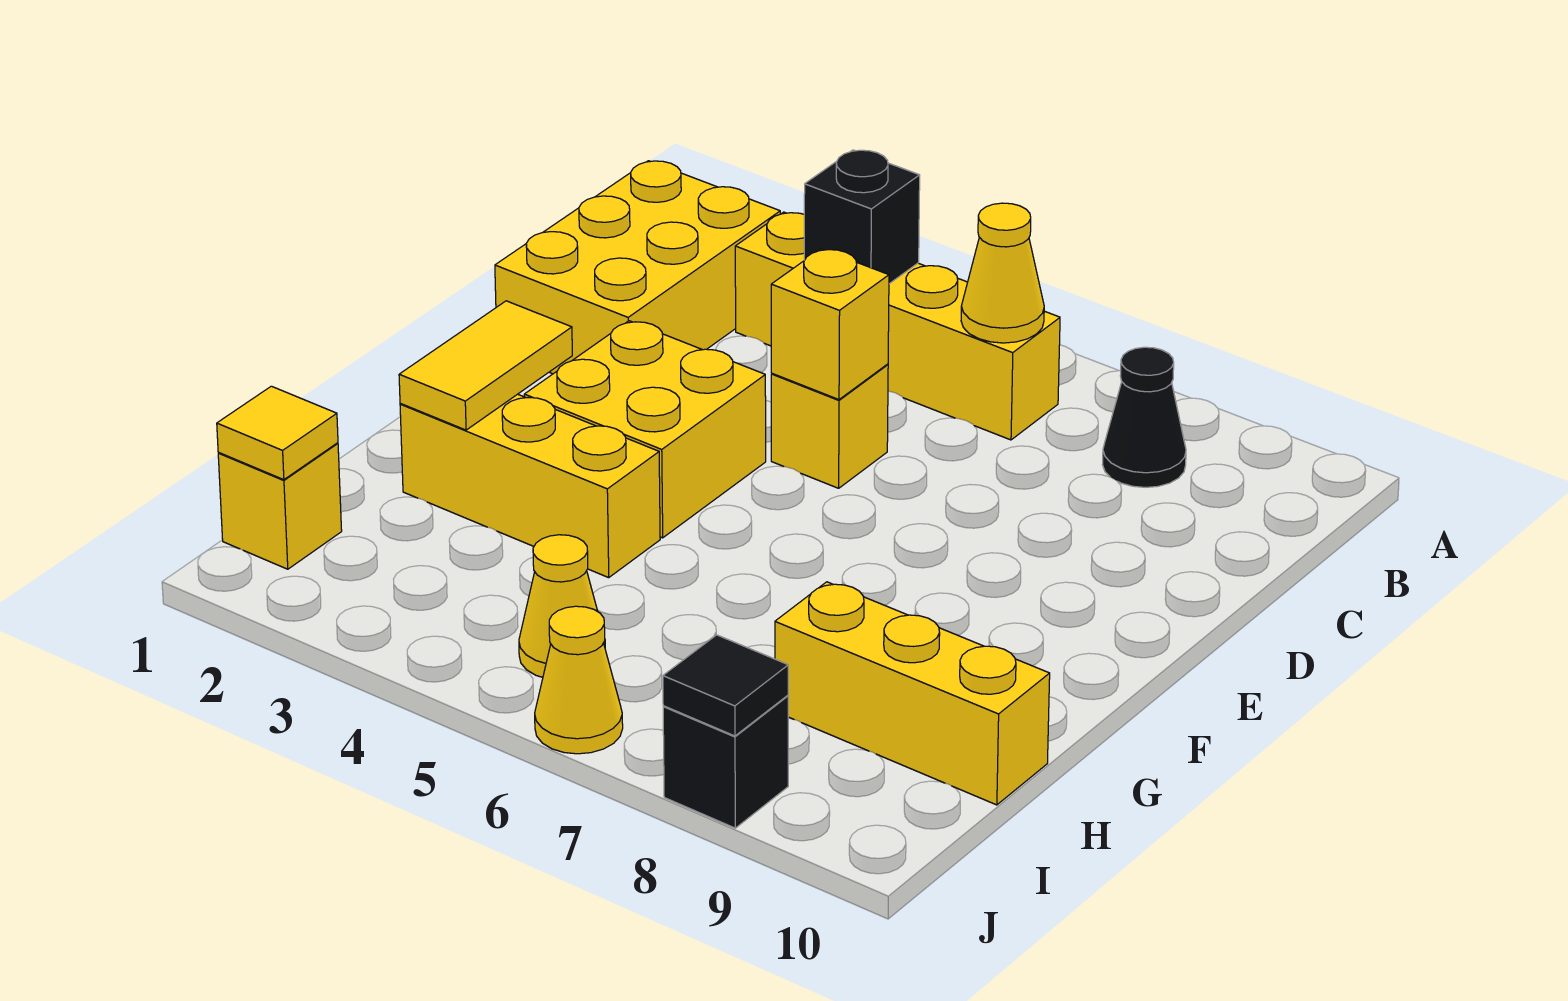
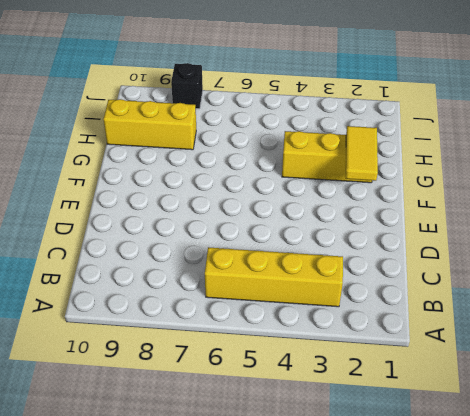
none -> yellow 2x3 brick [495,161,780,374]
none -> black 1x1 cone [1103,347,1186,487]
none -> yellow 1x1 brick [771,364,888,488]

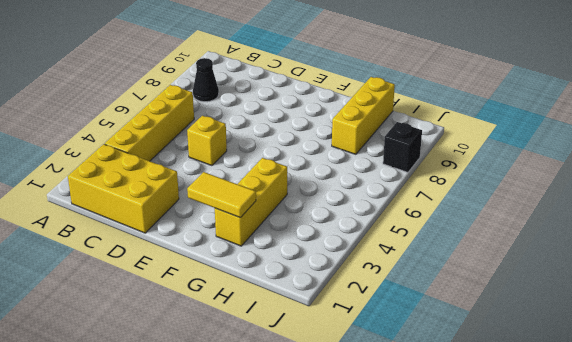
none -> yellow 2x2 brick [524,321,766,538]
none -> yellow 1x1 brick [218,443,342,569]
none -> yellow 1x1 cone [519,535,605,677]

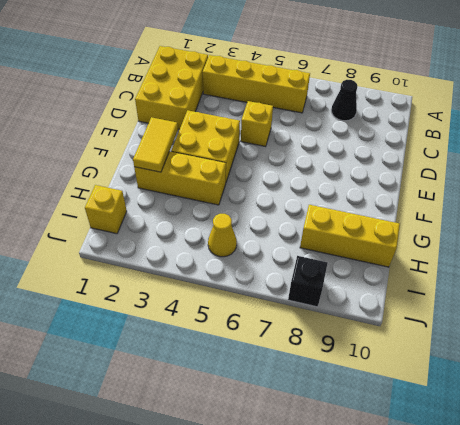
none -> yellow 1x1 cone [535,606,623,754]
none -> black 1x1 brick [804,150,920,284]
none -> yellow 1x1 cone [961,203,1044,343]

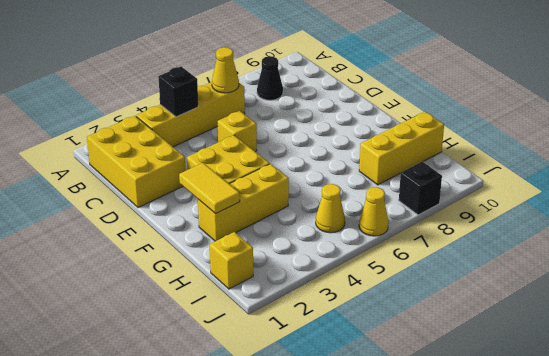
none -> yellow 1x1 brick [771,249,889,400]
none -> yellow 1x1 tile [217,386,338,480]
none -> black 1x1 tile [663,635,788,736]

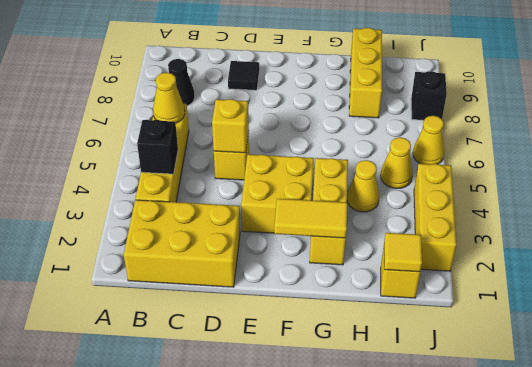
black 1x1 tile [228,61,259,90] -> black 1x1 tile moved to [663,635,788,736]
yellow 1x1 cone [347,160,379,212] -> none
yellow 1x3 brick [414,164,456,271] -> none

